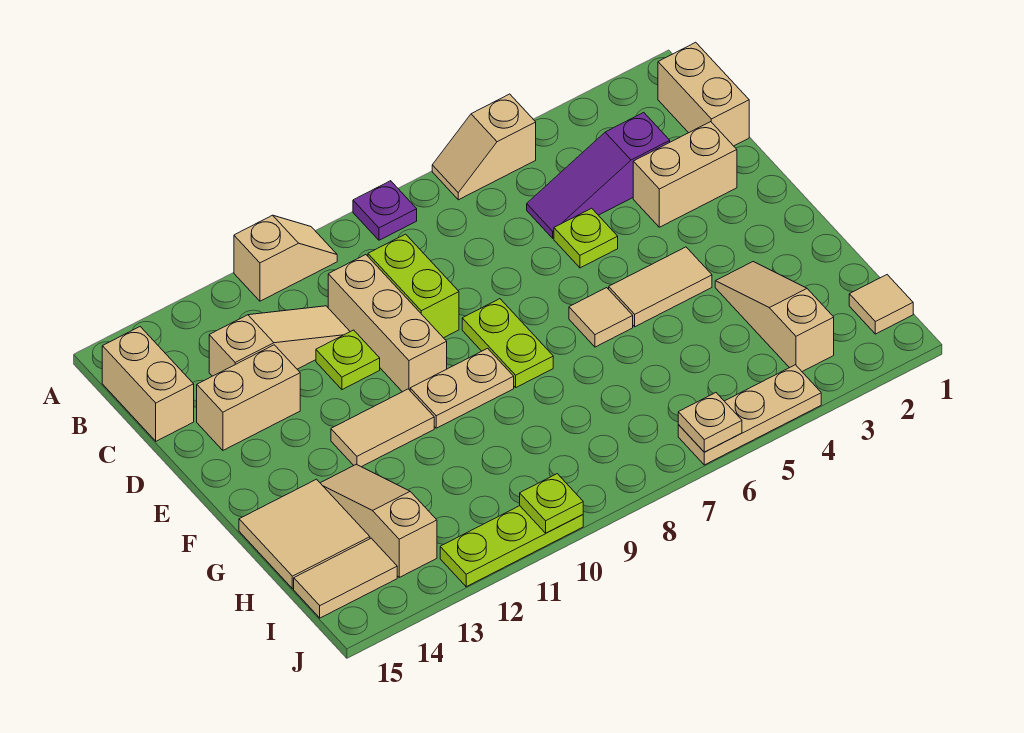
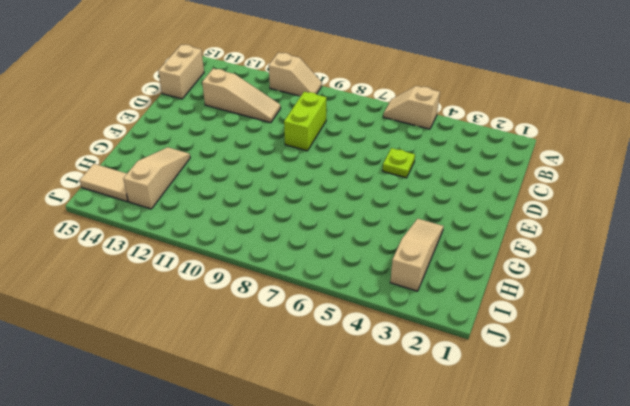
none -> purple 1x1 plate [353,181,417,240]
none -> tan 1x2 brick [658,42,749,146]
none -> purple 1x3 slope [527,112,670,238]

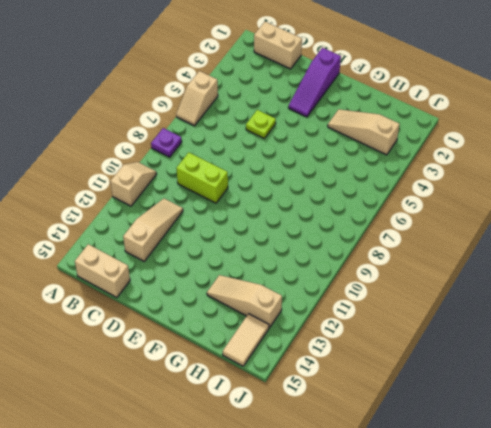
purple 1x3 slope [289,48,341,117] -> purple 1x3 slope moved to [527,112,670,238]
none -> tan 1x3 brick [328,255,447,392]
none -> tan 1x2 brick [633,122,737,227]
none -> lime 1x1 plate [316,330,380,390]

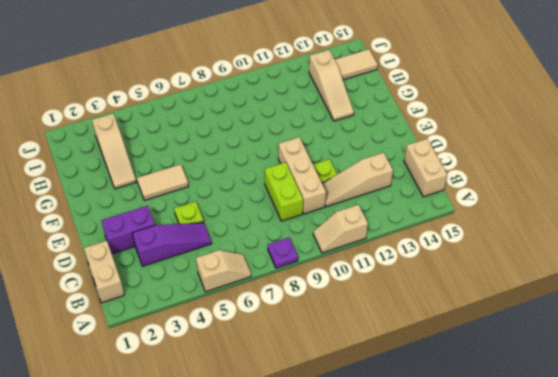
purple 1x2 brick [101,206,155,254] -> tan 1x2 brick [633,122,737,227]
none -> tan 1x2 brick [197,345,300,450]
none -> lime 1x2 plate [462,299,553,387]
none -> tan 1x1 tile [569,288,633,347]

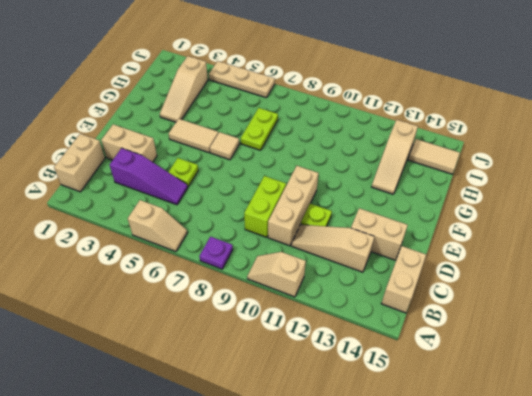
lime 1x2 plate [241,108,278,150] -> lime 1x2 plate moved to [462,299,553,387]
none -> tan 1x2 plate [410,348,514,428]
none -> tan 1x2 tile [331,389,434,467]
none -> tan 2x2 tile [239,479,370,589]

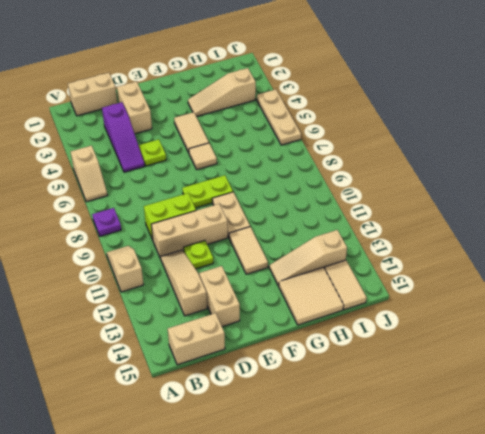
none -> tan 1x1 tile [849,275,913,334]
none -> lime 1x3 plate [440,506,583,587]
none -> tan 1x1 plate [678,393,742,452]

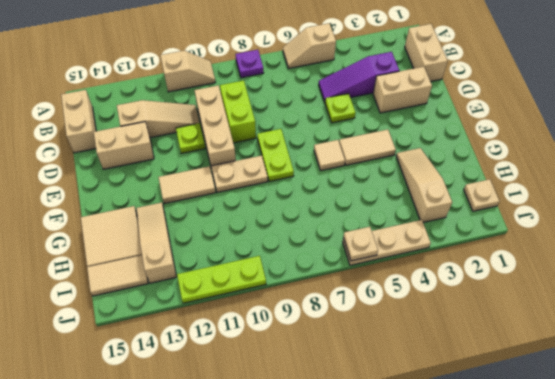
tan 1x1 plate [464,179,499,211] -> tan 1x1 tile [849,275,913,334]
none -> lime 1x1 plate [520,474,583,533]

